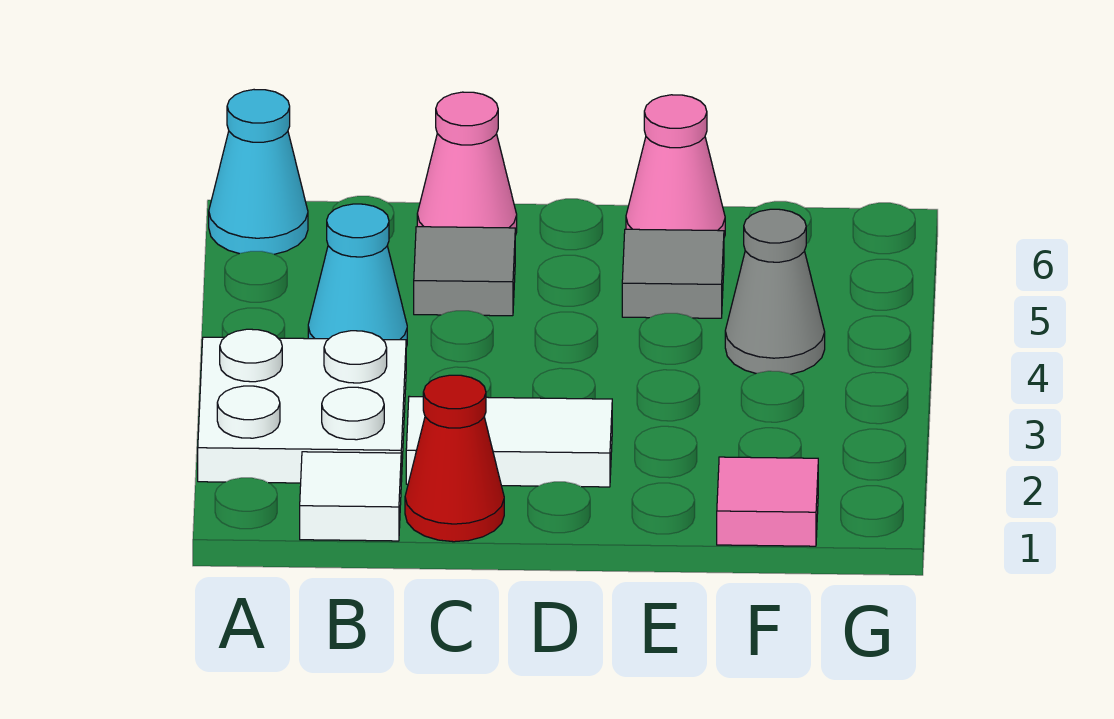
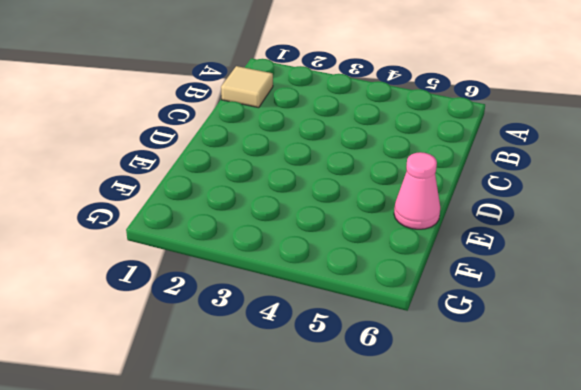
tan 1x1 tile [221,66,273,108] -> white 1x1 tile [300,452,401,541]
none -> white 2x2 plate [198,329,406,483]
none -> cyan 1x1 cone [209,90,308,254]
none -> cyan 1x1 cone [308,204,407,347]

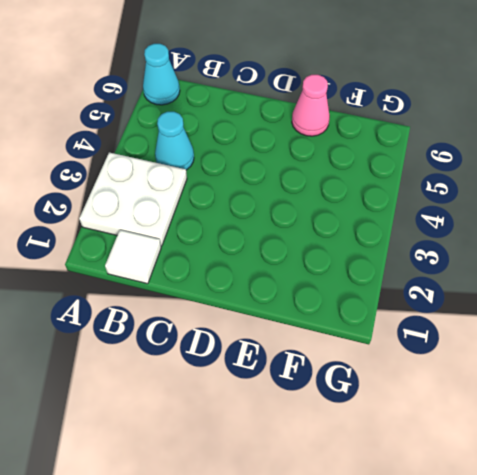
none -> red 1x1 cone [405,375,504,542]
none -> white 1x2 tile [406,396,612,487]
none -> grey 1x1 tile [414,227,515,316]

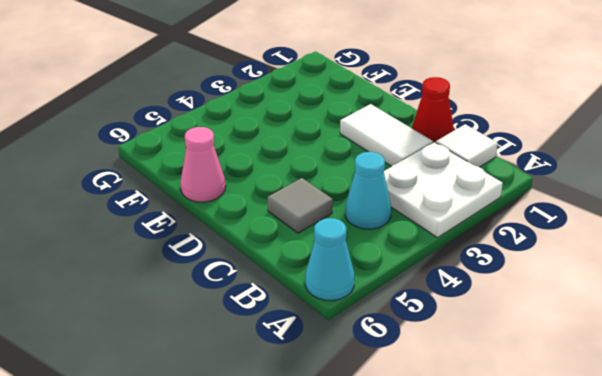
none -> pink 1x1 cone [417,92,517,235]
none -> grey 1x1 tile [622,229,724,318]
none -> pink 1x1 tile [717,457,818,546]

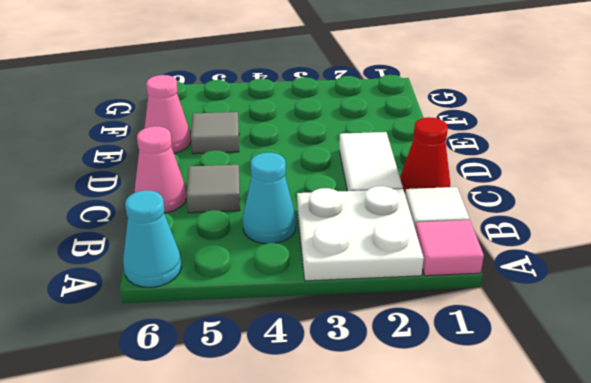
pink 1x1 tile [415,220,484,276] -> pink 1x1 tile moved to [717,457,818,546]
none -> grey 1x1 cone [725,209,825,374]

